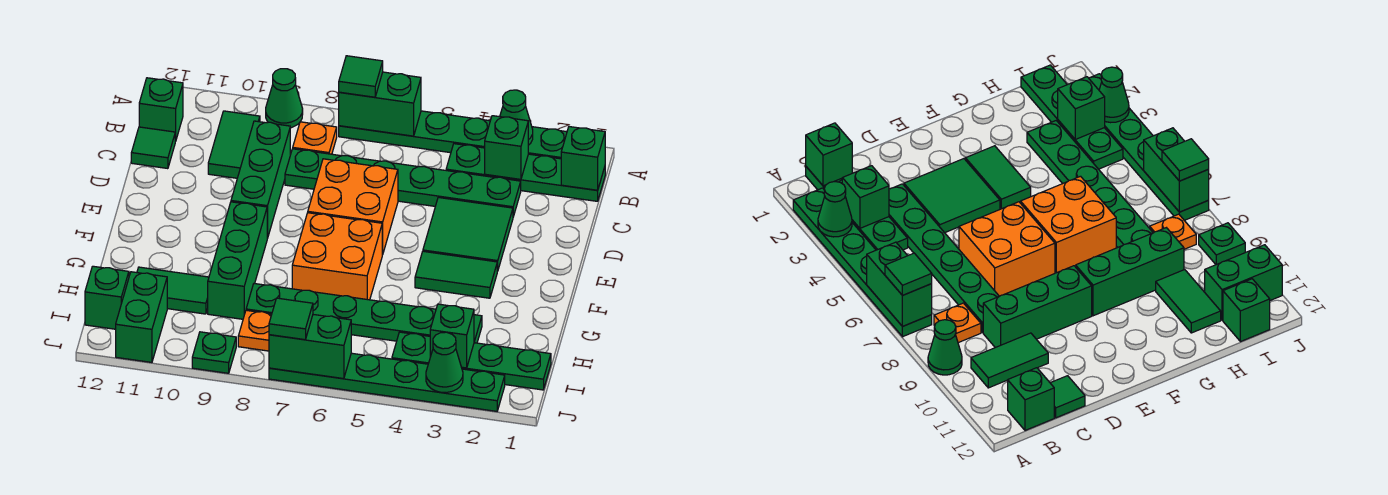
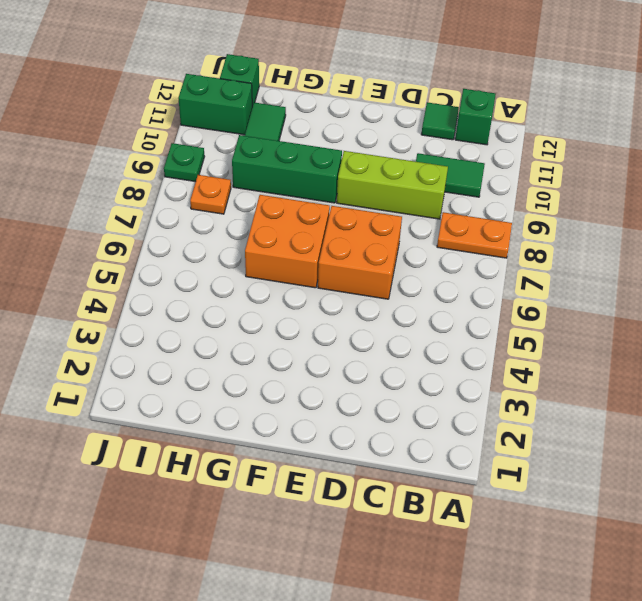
orange 1x2 plate [437,212,512,258] -> orange 1x1 plate [293,122,337,154]
lime 1x3 brick [337,151,448,219] -> green 1x3 brick [231,121,290,238]
none -> green 1x6 plate [339,111,567,159]
none -> green 1x1 cone [266,69,303,128]
none -> green 1x4 plate [446,144,605,201]
none -> green 1x6 plate [285,149,521,217]

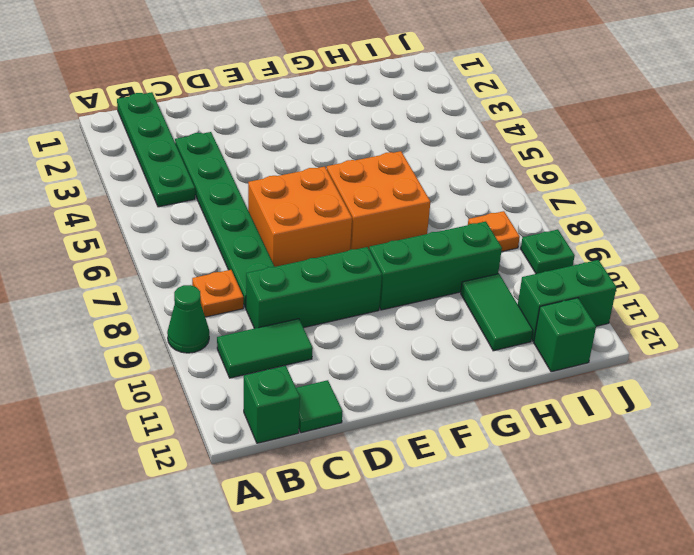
none -> green 1x6 plate [339,111,567,159]
none -> green 2x2 tile [423,197,513,271]
none -> green 1x2 tile [415,251,497,298]
none -> green 1x6 plate [246,283,482,343]

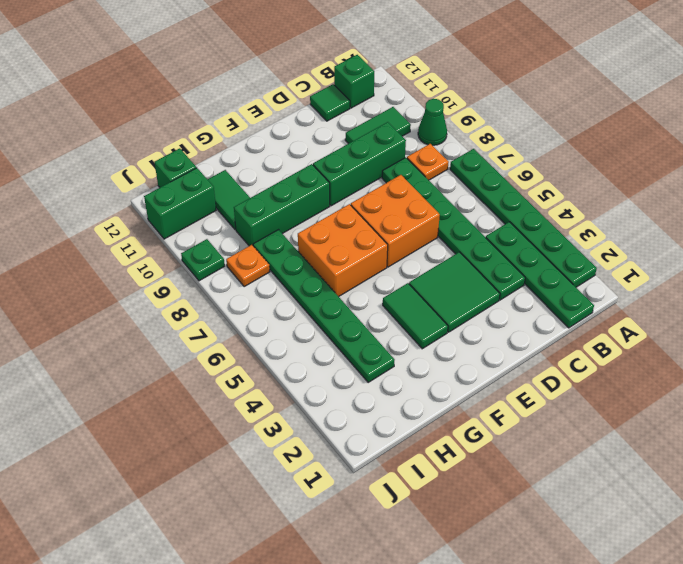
none -> green 1x4 plate [392,332,551,390]
none -> green 1x6 plate [269,353,505,411]
none -> green 1x1 cone [500,90,533,145]
none -> green 1x2 brick [339,72,421,136]

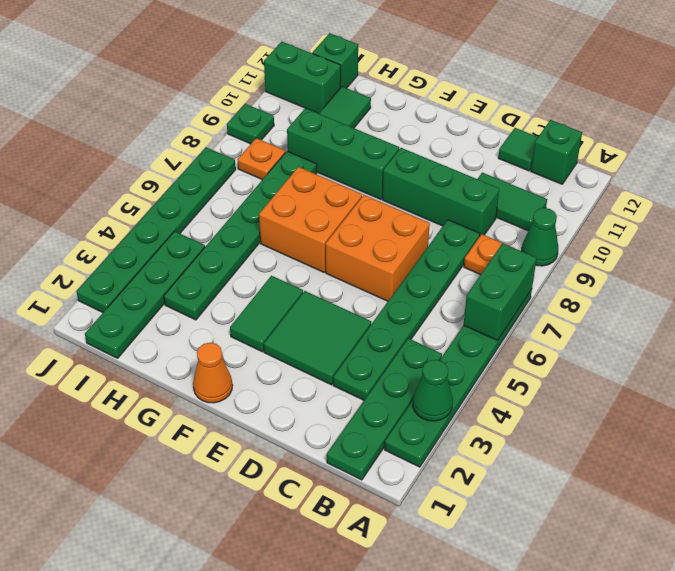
orange 1x1 cone [193,343,232,403] -> none
none -> green 1x1 brick [561,127,605,190]
none -> green 1x1 brick [485,116,528,179]
none -> green 1x1 brick [430,304,474,368]
none -> green 1x1 cone [426,332,463,393]

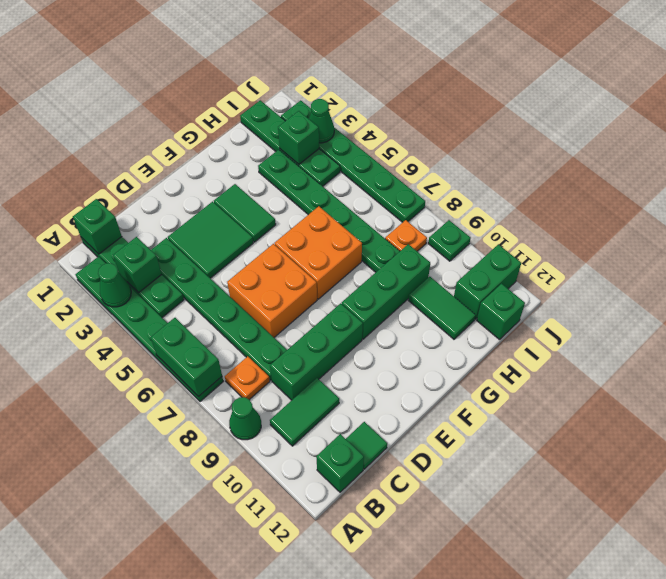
none -> green 1x2 brick [269,315,351,379]
none -> green 1x1 tile [339,56,383,97]
none -> green 1x1 tile [269,298,313,340]

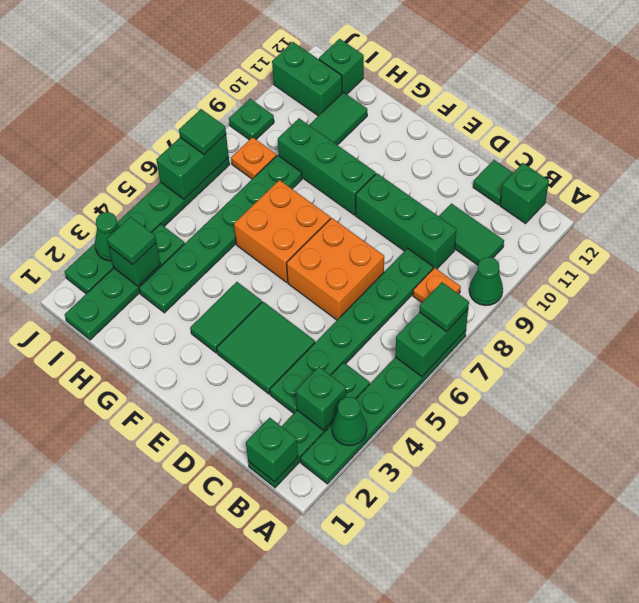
green 1x1 tile [107,217,156,264] -> none

